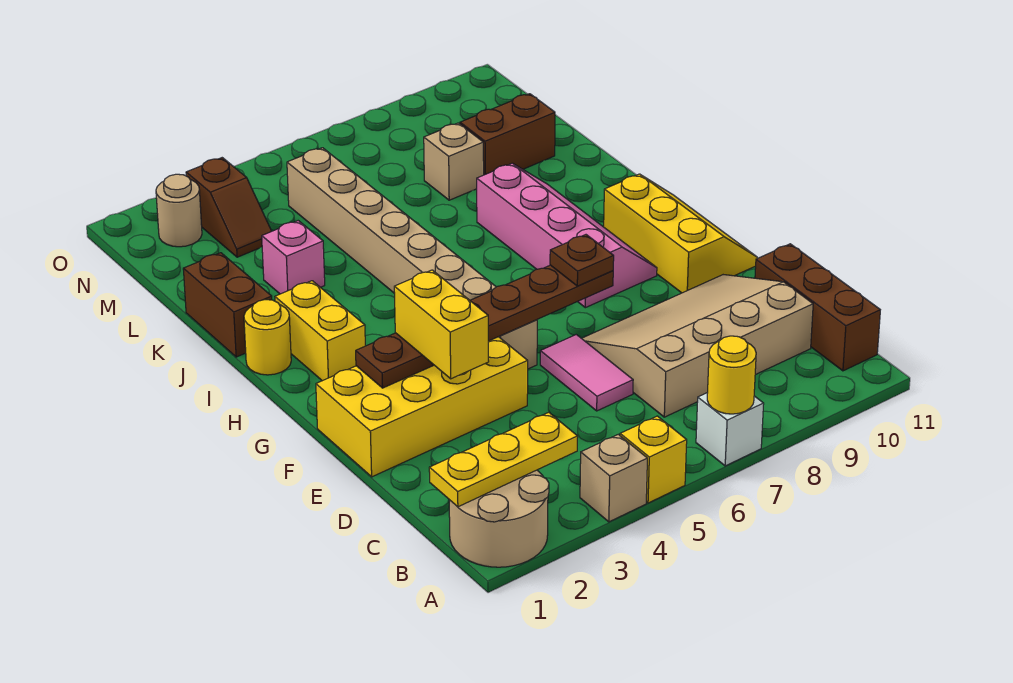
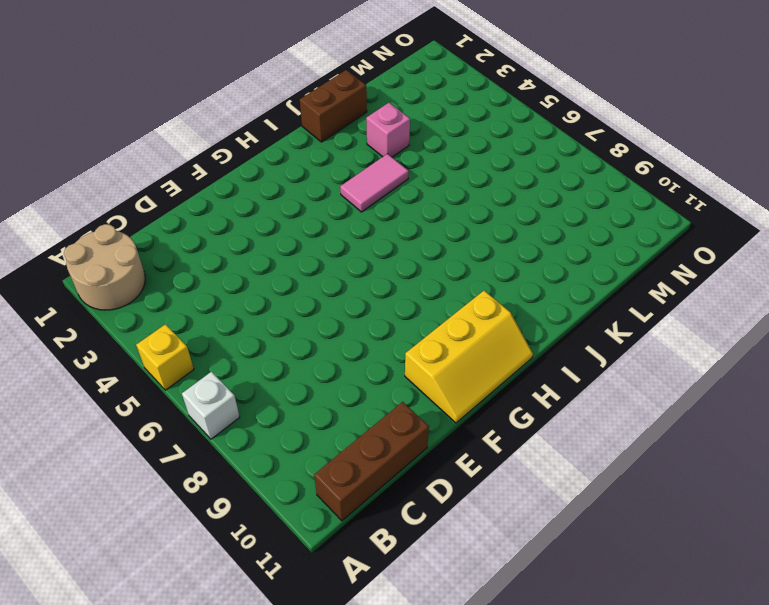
pink 1x2 tile [340,154,409,212] -> pink 1x2 tile moved to [540,335,633,411]
none -> tan 1x1 brick [580,434,647,522]
none -> tan 3x4 slope [582,275,813,417]
none -> yellow 2x4 brick [316,337,528,477]

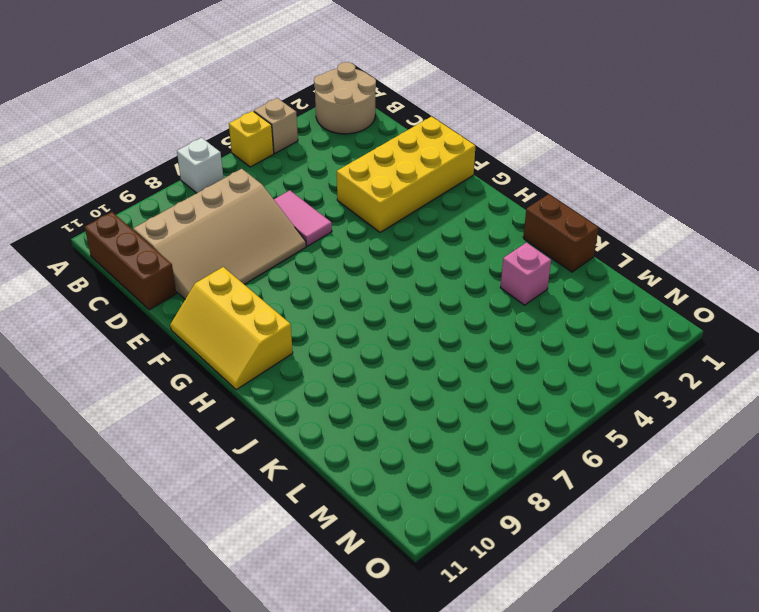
none -> tan 1x8 brick [287,148,537,369]
none -> pink 2x4 slope [477,163,657,308]
none -> yellow 1x2 brick [275,281,365,381]

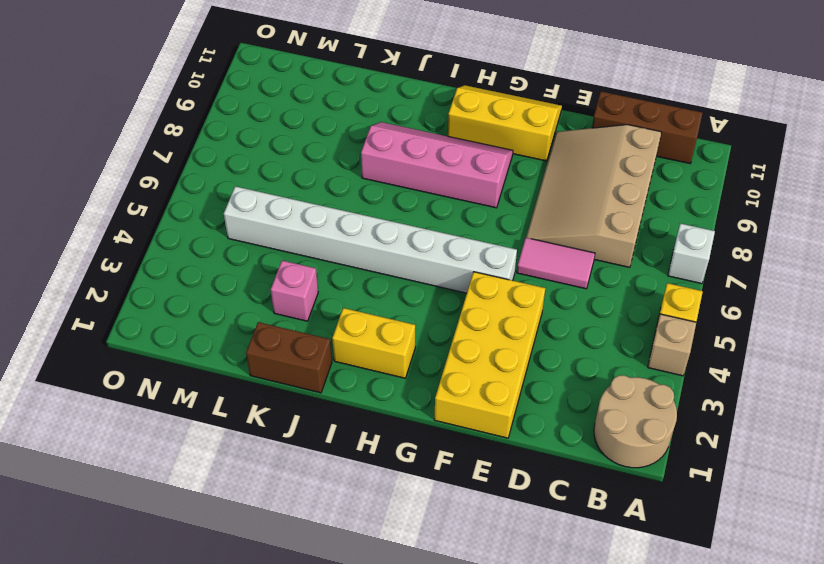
white 1x8 brick [224,186,517,293] -> tan 1x8 brick [287,148,537,369]
none -> yellow 1x1 round brick [244,300,291,375]
none -> tan 1x1 brick [424,123,484,200]
none -> brown 1x2 brick [460,94,555,175]

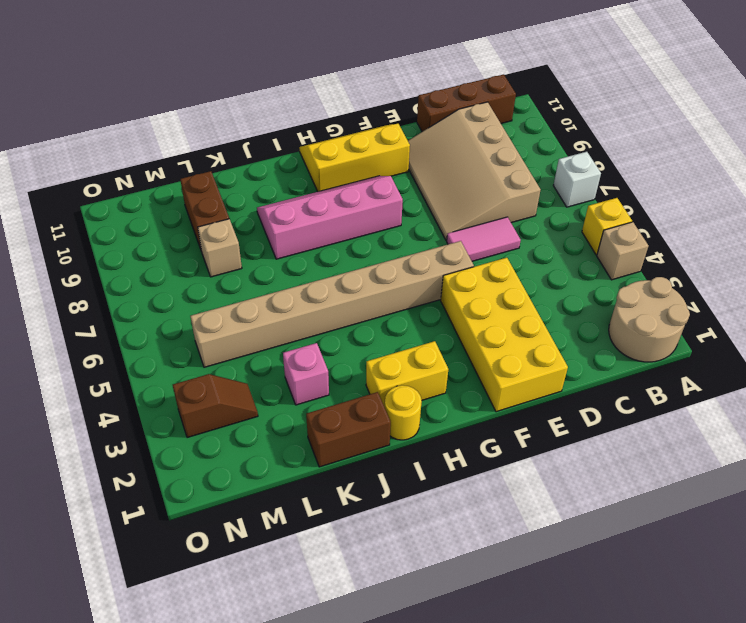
none -> tan 1x1 round brick [156,174,202,247]
none -> yellow 1x1 round brick [707,336,756,414]
none -> yellow 1x3 plate [429,412,578,507]

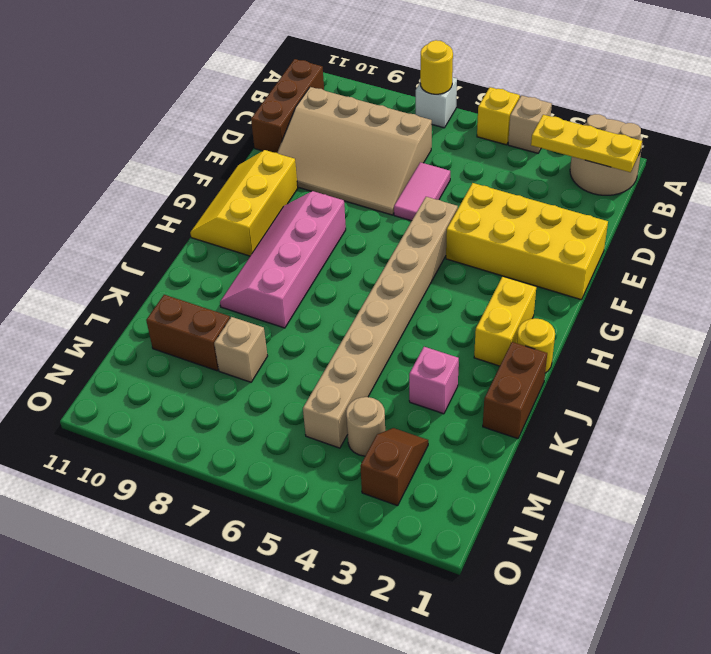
tan 1x1 round brick [346,397,385,456] -> tan 1x1 round brick moved to [156,174,202,247]
none -> brown 1x6 plate [356,265,613,388]
none -> yellow 1x2 brick [394,270,489,379]
none -> brown 1x1 plate [550,235,614,286]

